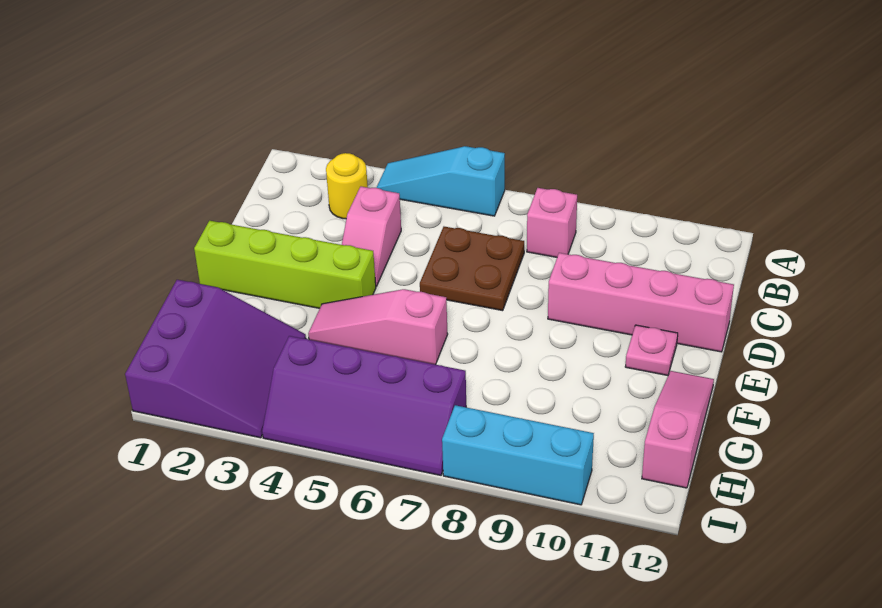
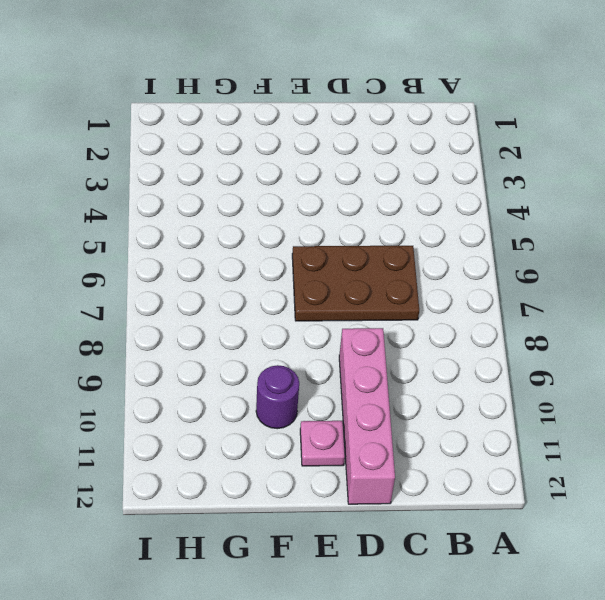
brown 2x3 plate [292,246,419,321] -> brown 2x2 plate [420,227,524,311]
purple 1x1 round brick [256,365,299,429] -> none
none -> cyan 1x3 slope [376,146,505,216]
none -> yellow 1x1 round brick [326,153,368,219]
none -> pink 1x1 brick [527,188,577,257]

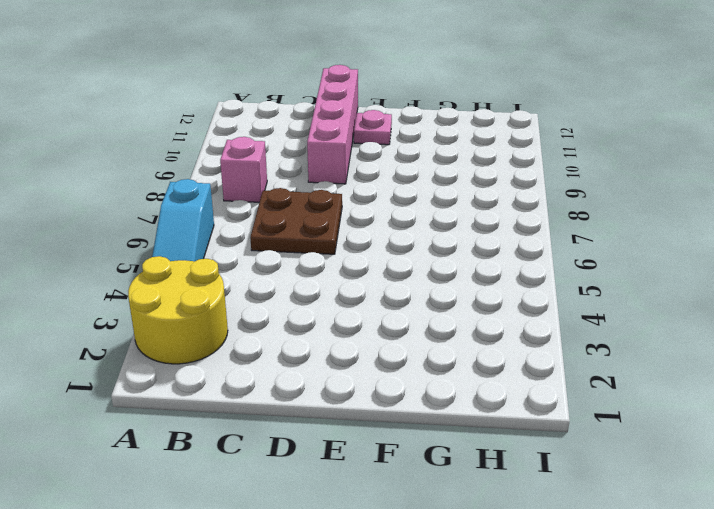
yellow 2x2 round brick [128,256,228,364] -> yellow 1x1 round brick [326,153,368,219]
none -> pink 1x2 slope [342,187,401,286]
none -> lime 1x4 brick [194,221,376,308]
none -> pink 1x3 slope [308,289,448,365]

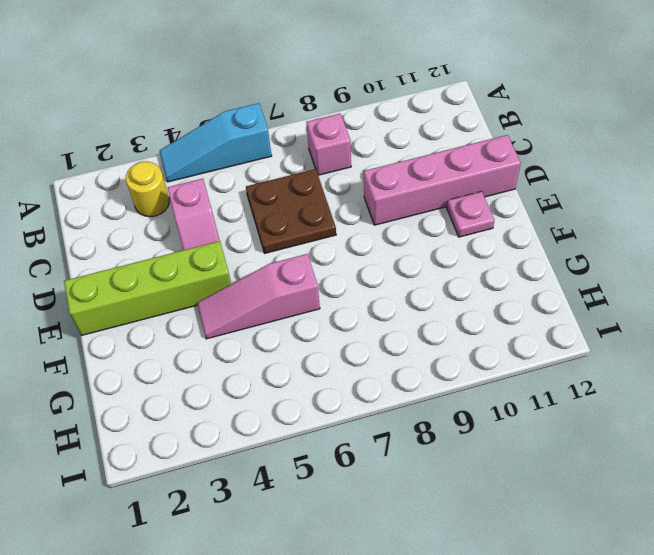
none -> pink 1x3 slope [642,371,714,488]
none -> purple 3x3 slope [125,280,306,438]
none -> purple 2x4 slope [262,336,466,475]

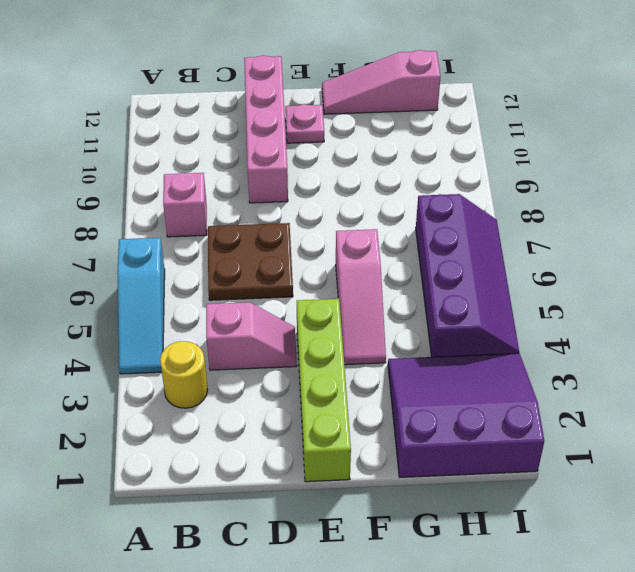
none -> cyan 1x3 brick [442,405,594,505]

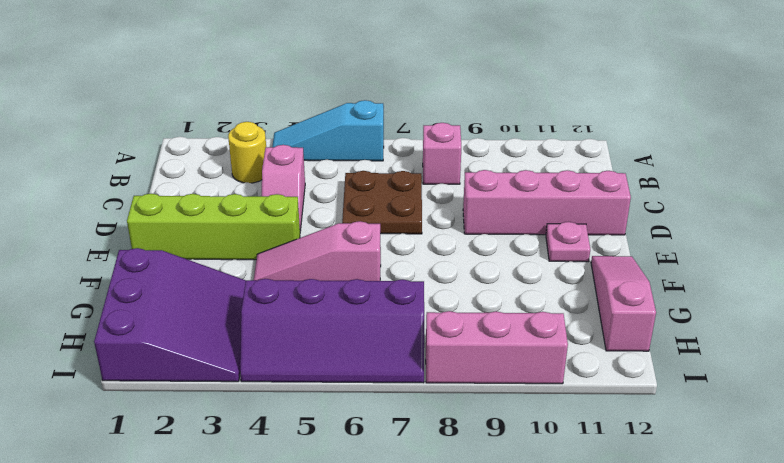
pink 1x3 brick [426,311,568,384] -> cyan 1x3 brick [442,405,594,505]

